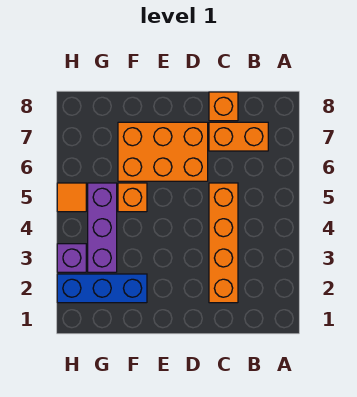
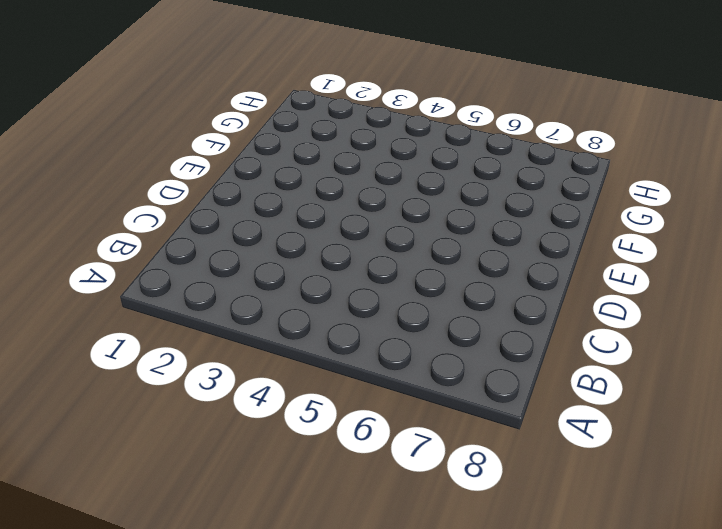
none -> orange 1x2 brick [209,122,268,151]
none -> orange 1x4 brick [209,183,238,303]

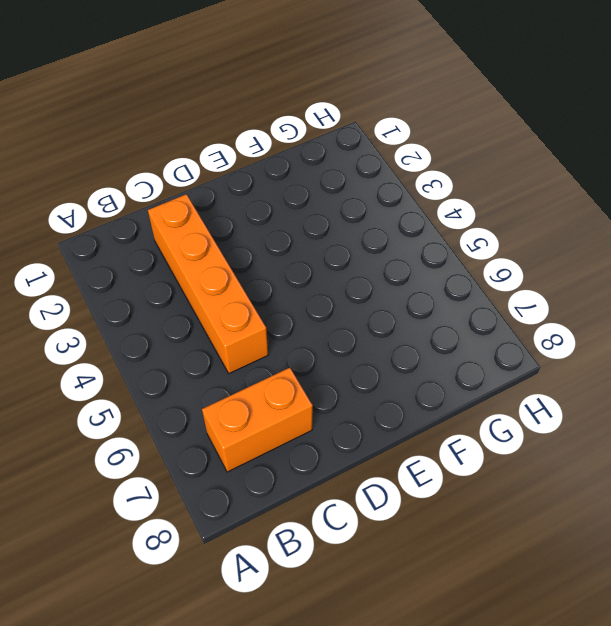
none -> orange 1x1 brick [209,92,238,121]
none -> orange 2x3 brick [118,122,208,181]

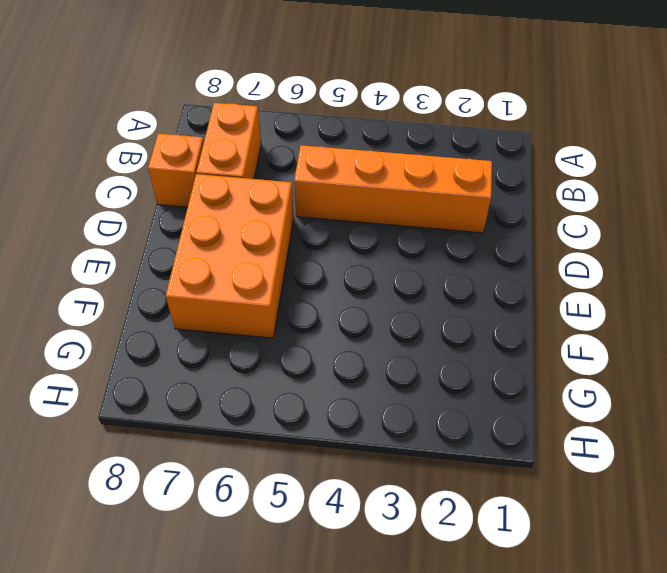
none -> blue 1x3 brick [57,274,147,303]
none -> orange 1x1 brick [118,183,147,212]

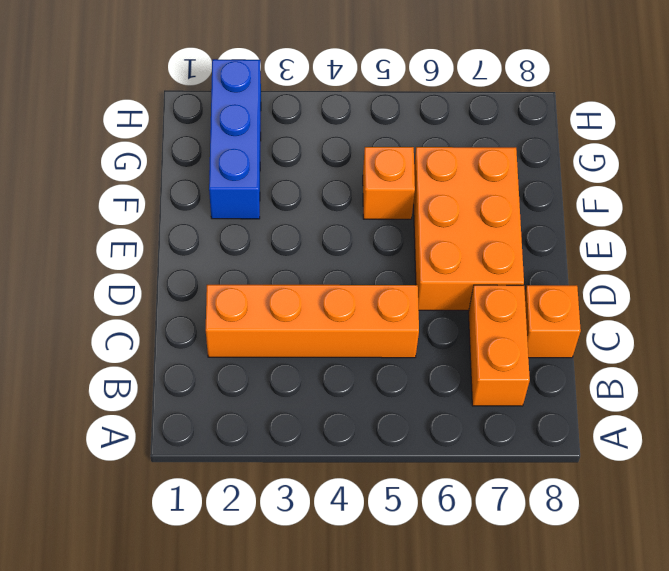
none -> purple 1x3 brick [88,183,117,272]
none -> purple 1x1 brick [57,244,86,272]

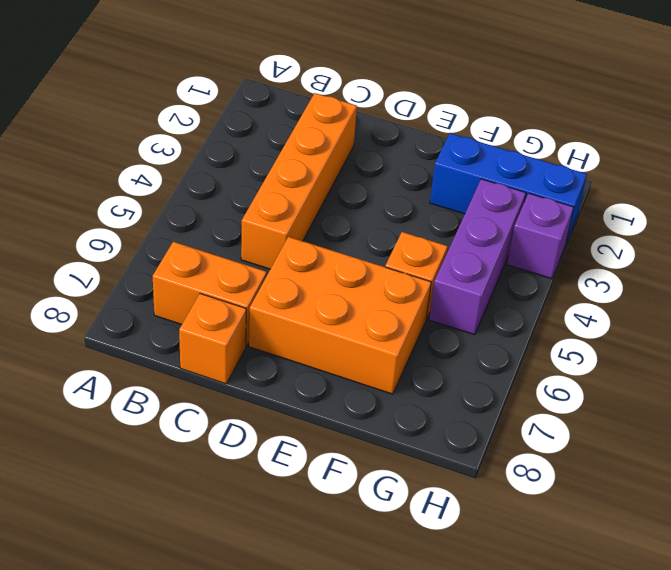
none -> orange 1x1 tile [57,183,86,212]

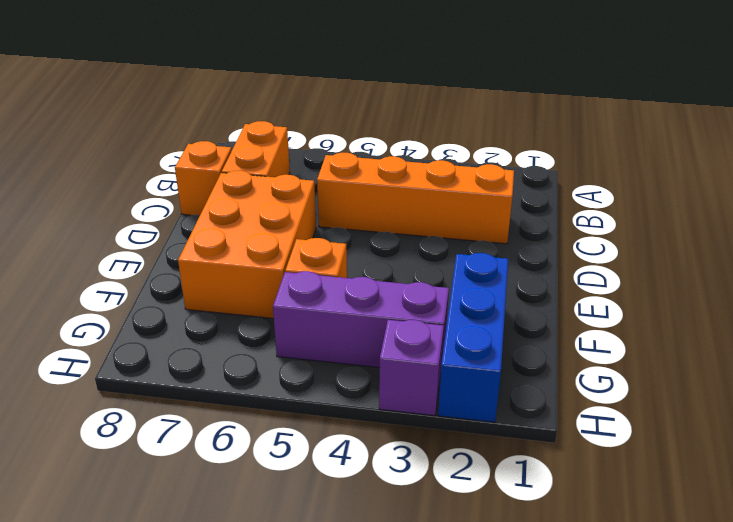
none -> orange 1x1 tile [57,183,86,212]

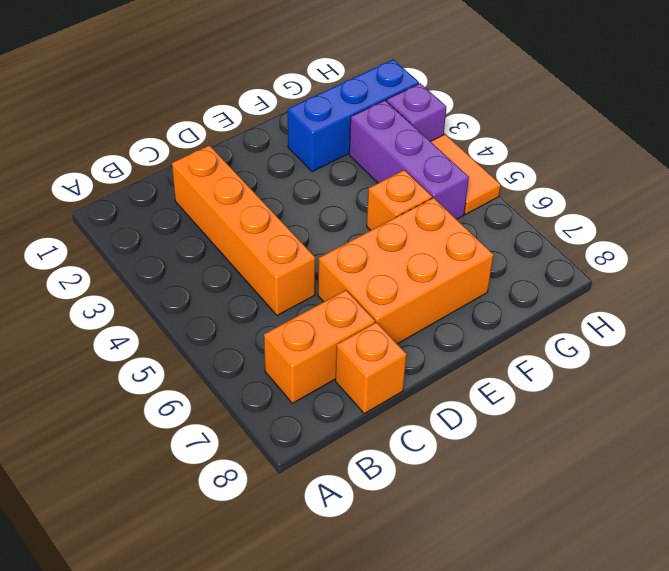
orange 1x2 tile [430,134,501,214] -> orange 1x1 tile [57,183,86,212]

